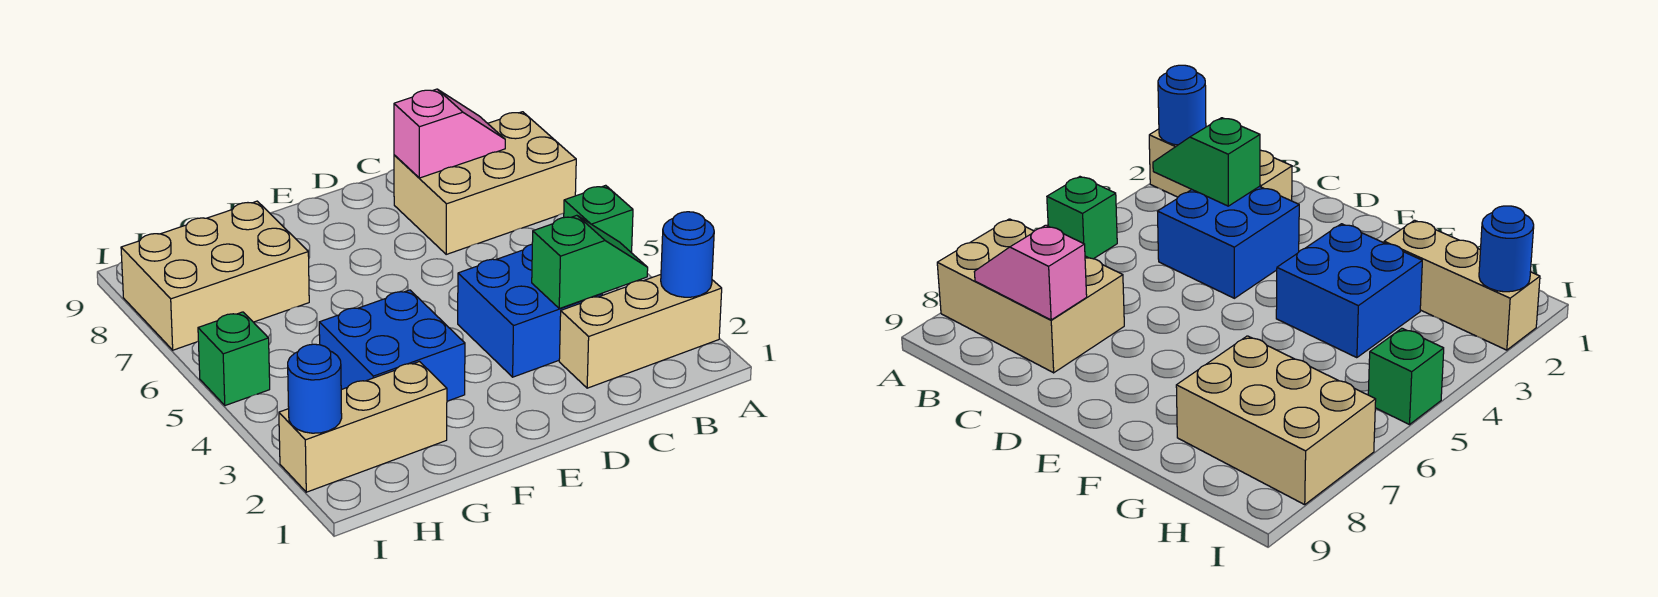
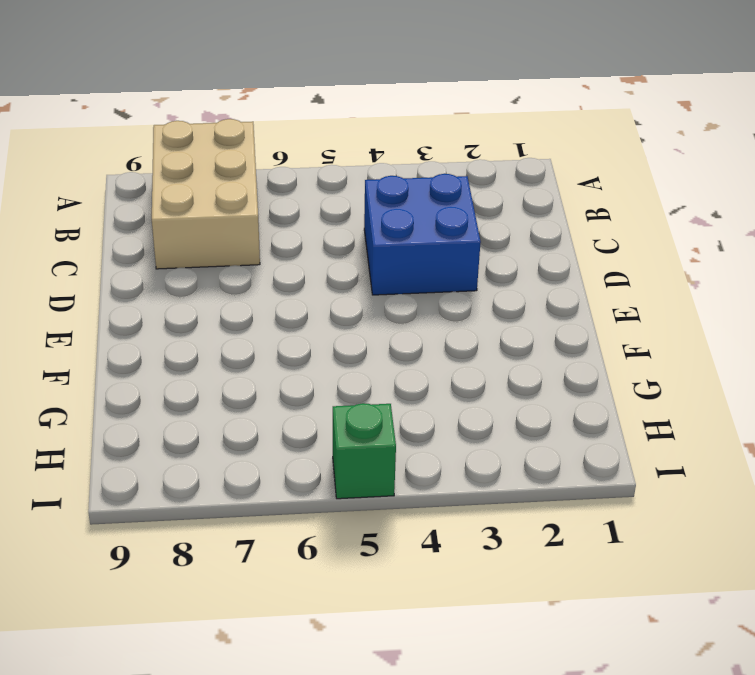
none -> tan 1x3 brick [559,275,722,388]
none -> green 1x1 brick [564,185,633,253]
none -> blue 2x2 brick [319,290,465,401]

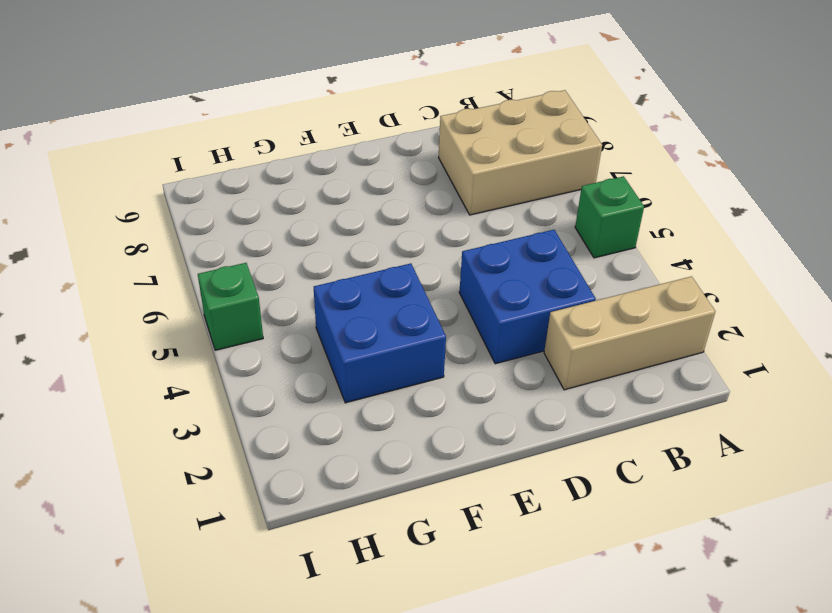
none -> tan 1x3 brick [279,362,447,492]
none -> tan 2x3 brick [121,201,309,350]
none -> blue 1x1 round brick [661,212,714,297]

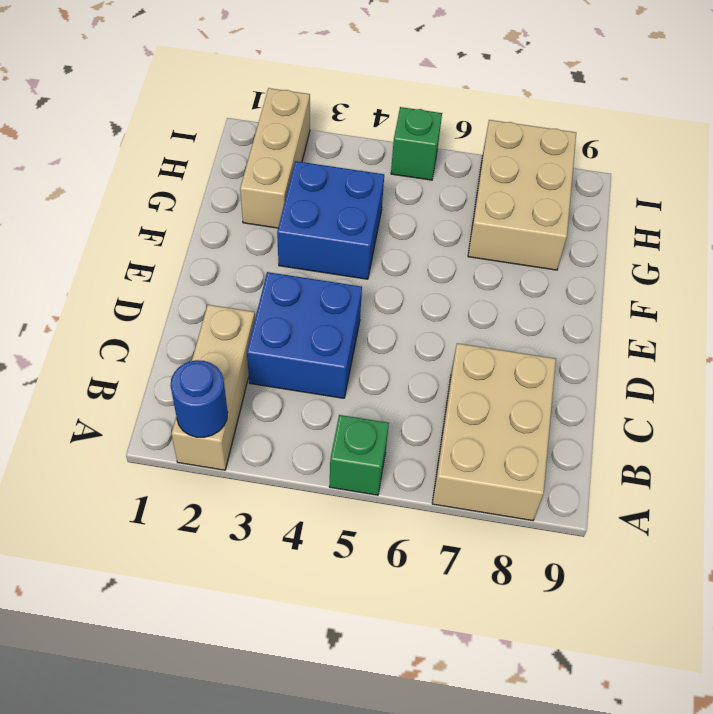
none -> green 1x2 slope [532,215,648,308]
none -> pink 1x2 slope [394,89,505,178]
none -> blue 1x1 round brick [288,344,342,433]

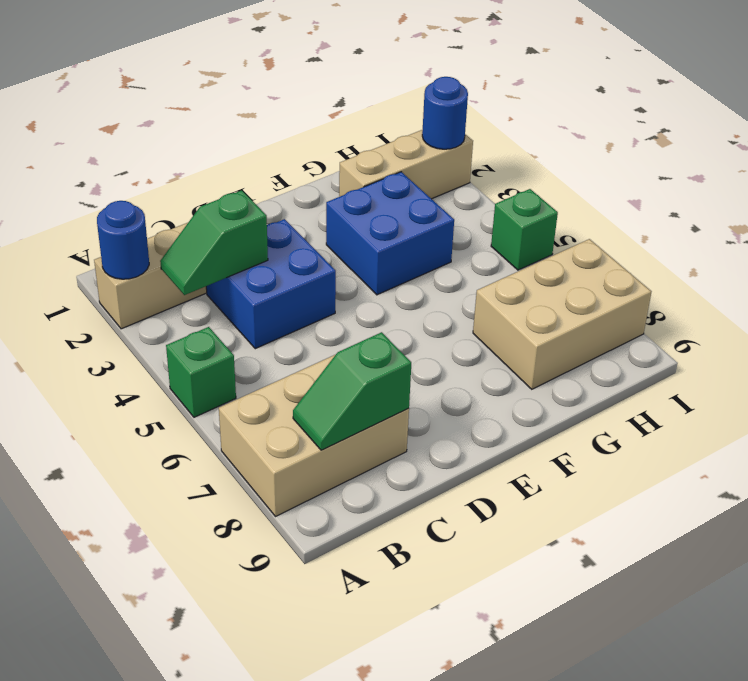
green 1x2 slope [293,332,411,450] -> pink 1x2 slope [394,89,505,178]

